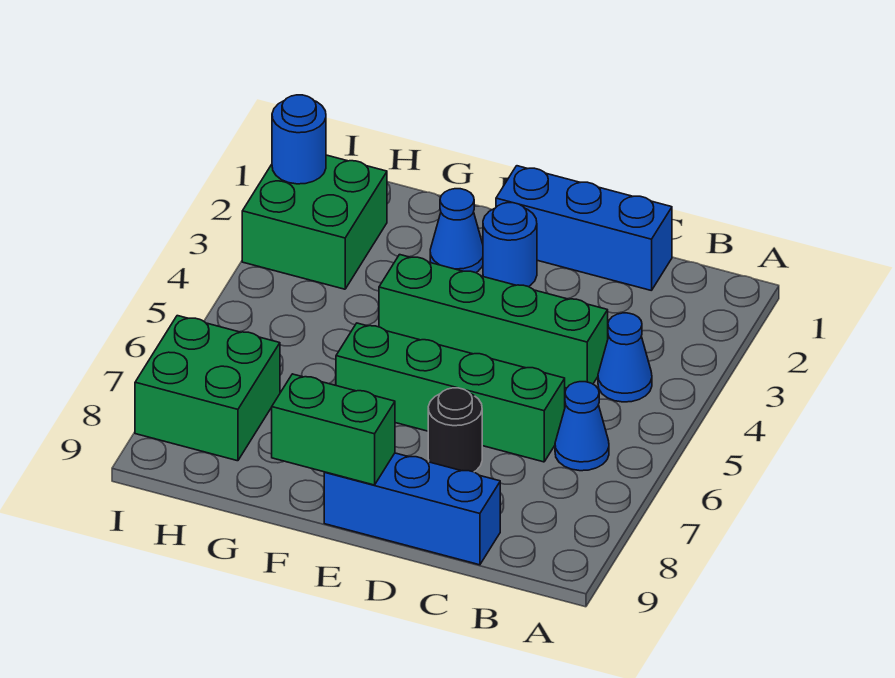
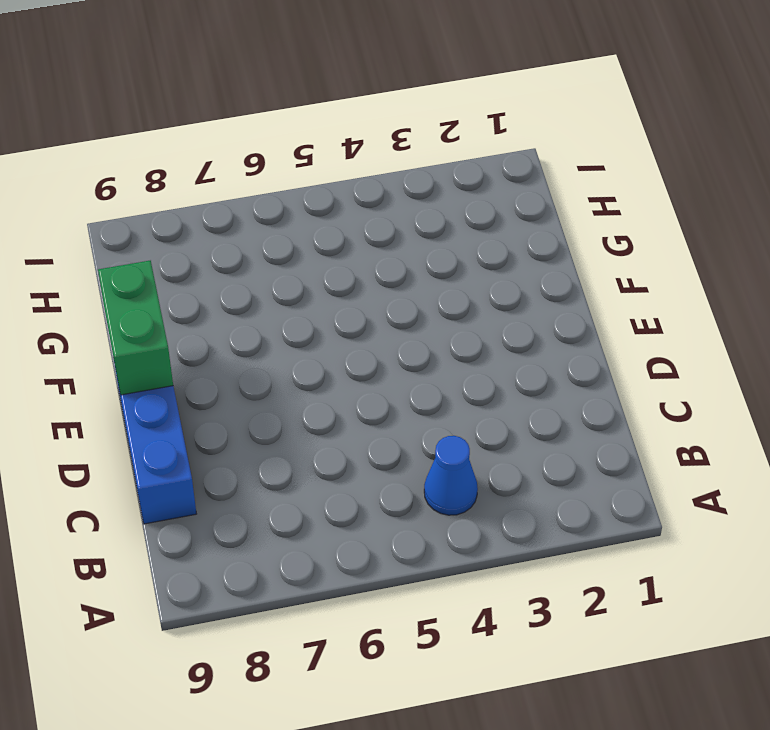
none -> blue 1x1 cone [555,382,609,471]
none -> blue 1x3 brick [496,166,672,291]
none -> green 1x4 brick [379,255,608,388]

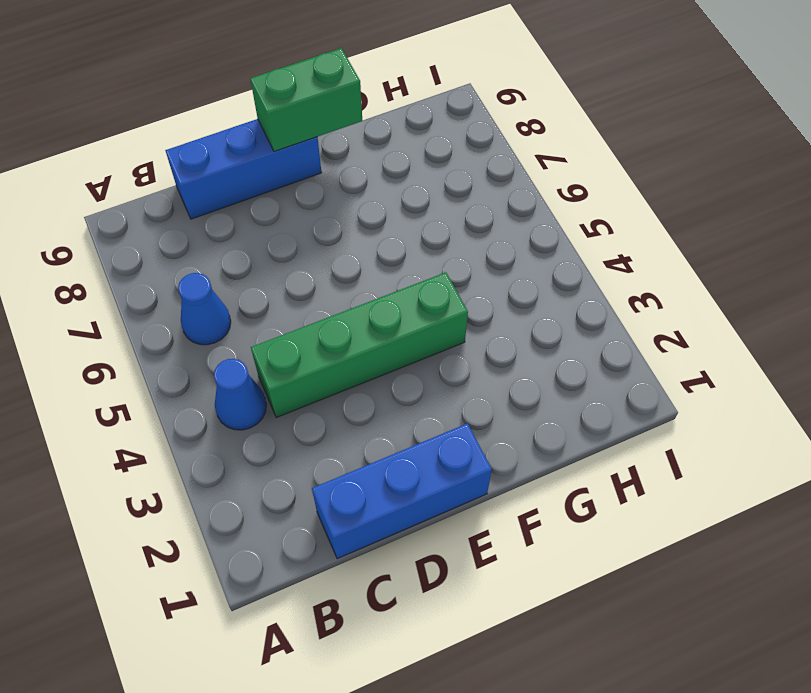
none -> green 1x4 brick [336,323,565,462]
none -> black 1x1 round brick [428,388,482,472]
none -> blue 1x1 round brick [483,203,537,287]

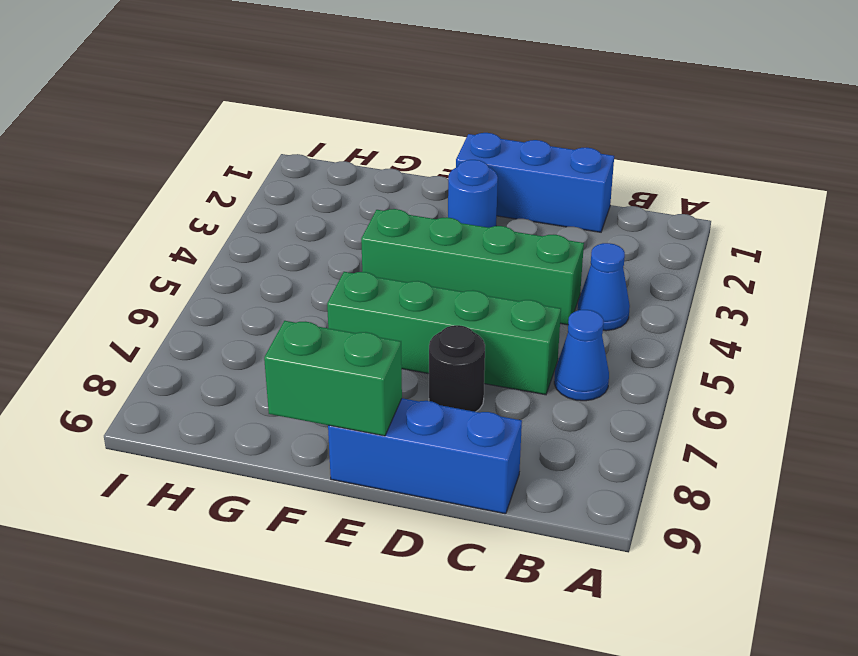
none -> blue 1x1 cone [430,189,483,273]
none -> green 2x2 brick [242,155,387,289]
none -> green 2x2 brick [135,316,280,461]

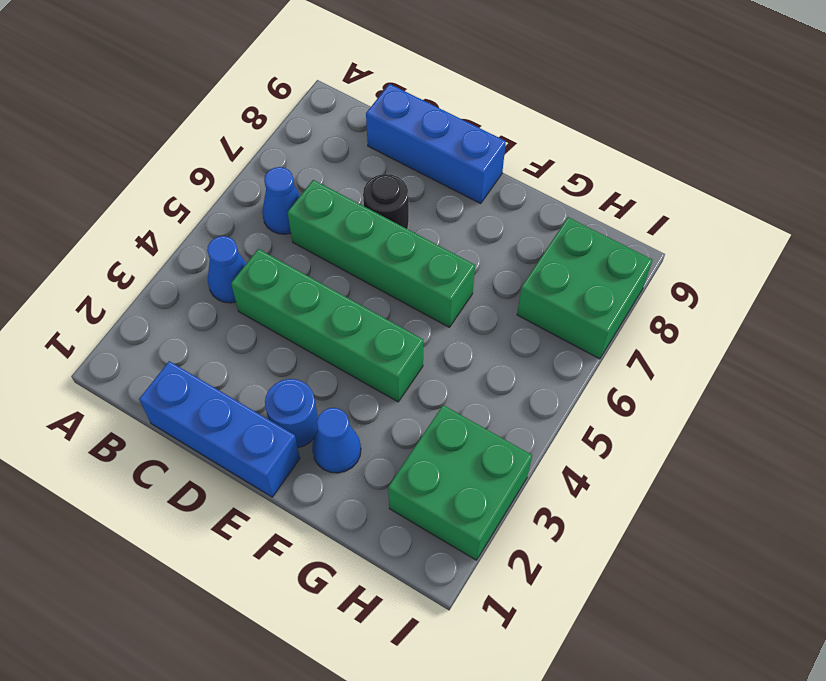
none -> green 1x2 brick [272,374,395,485]
none -> blue 1x1 round brick [272,95,326,184]

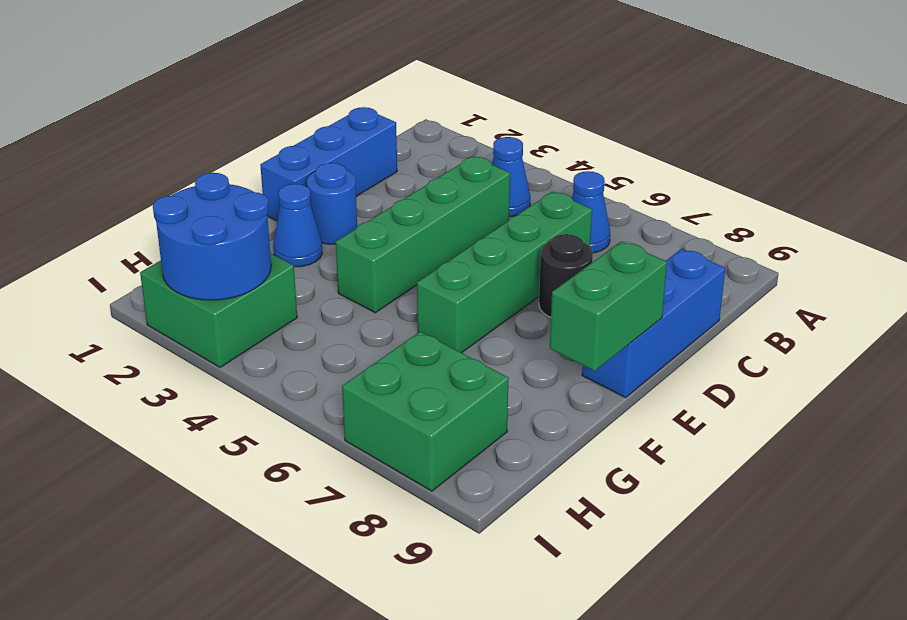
blue 2x2 round brick [153,173,271,300] -> blue 1x1 round brick [272,95,326,184]

